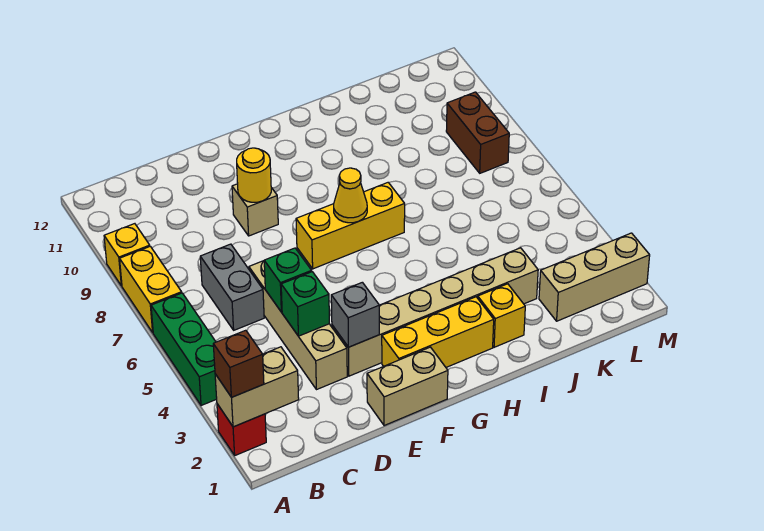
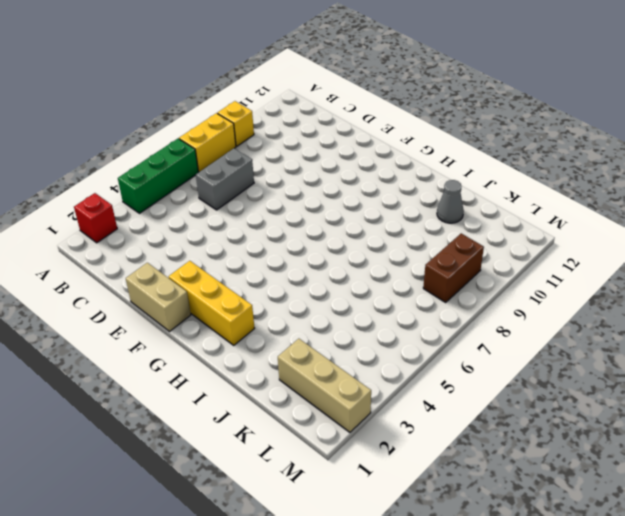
grey 1x1 cone [437,180,464,223] -> none
none -> tan 1x4 brick [249,261,347,390]
none -> tan 1x6 brick [332,248,538,376]
none -> tan 1x1 brick [232,184,278,236]

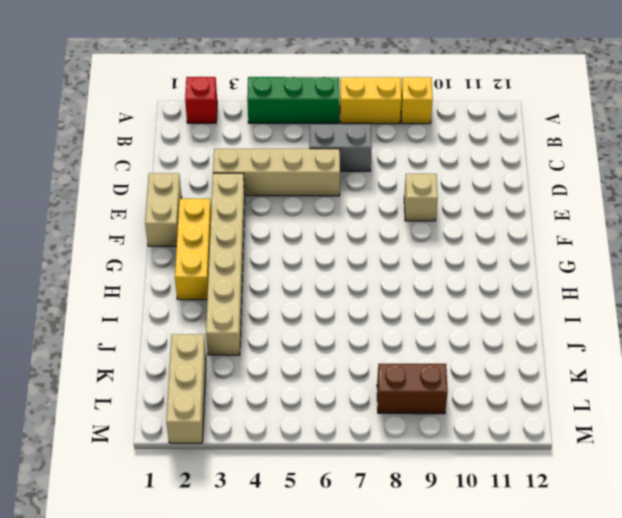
none -> yellow 1x3 brick [296,183,405,269]
none -> yellow 1x1 brick [478,284,525,347]
none -> tan 1x2 brick [215,347,299,427]

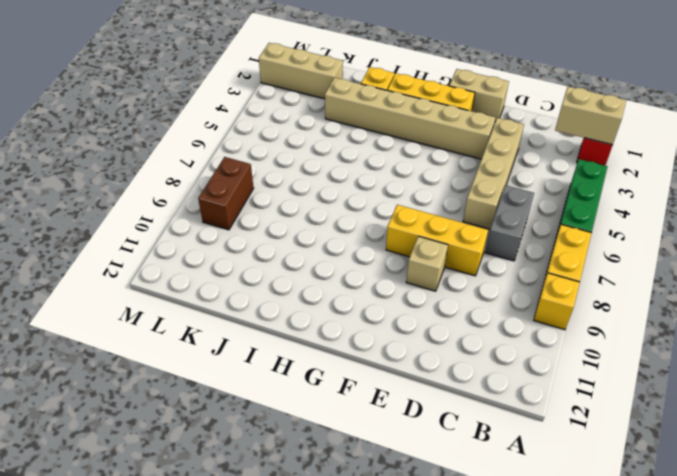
yellow 1x3 brick [386,205,488,276] -> yellow 1x3 brick moved to [296,183,405,269]
none -> green 1x1 brick [281,272,329,336]
none -> green 1x1 brick [264,248,312,312]
none -> grey 1x1 brick [331,282,379,347]

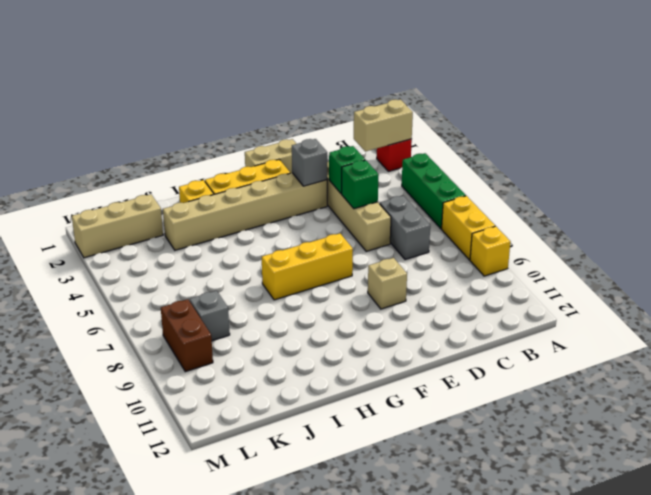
grey 1x1 brick [190,291,230,341] -> none
none -> yellow 1x1 round brick [237,148,271,202]
none -> yellow 1x1 cone [334,168,367,223]
none -> brown 1x1 brick [213,330,264,397]

